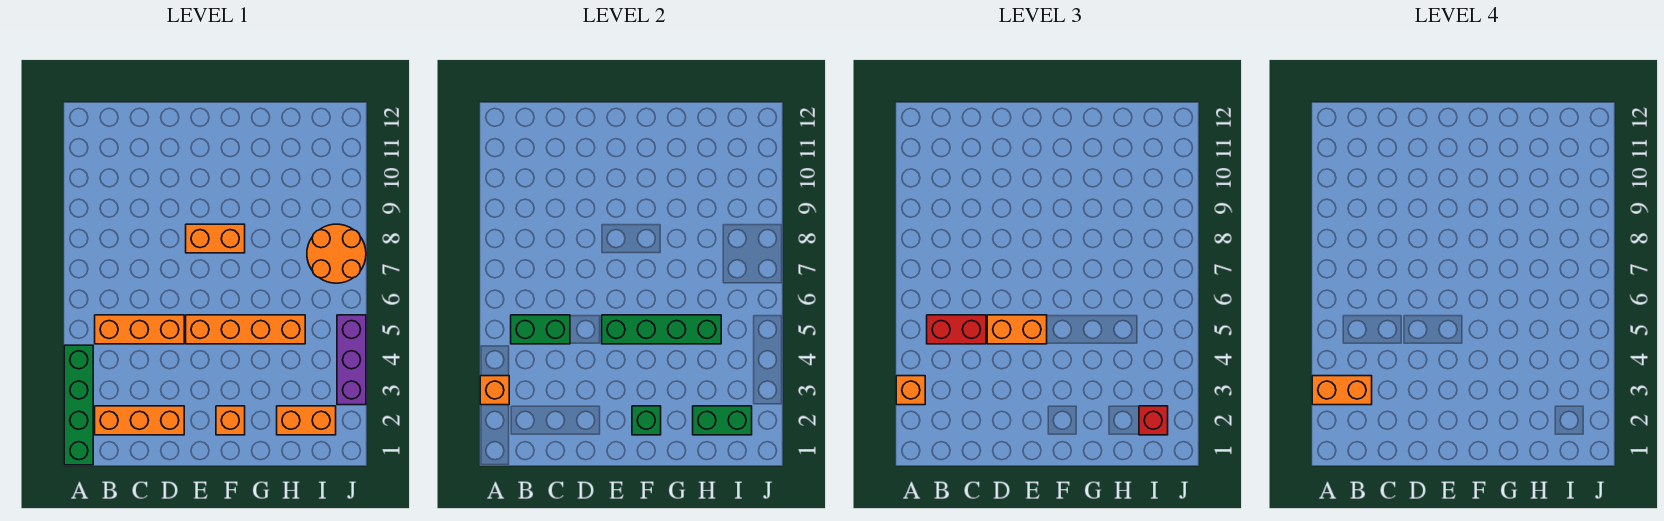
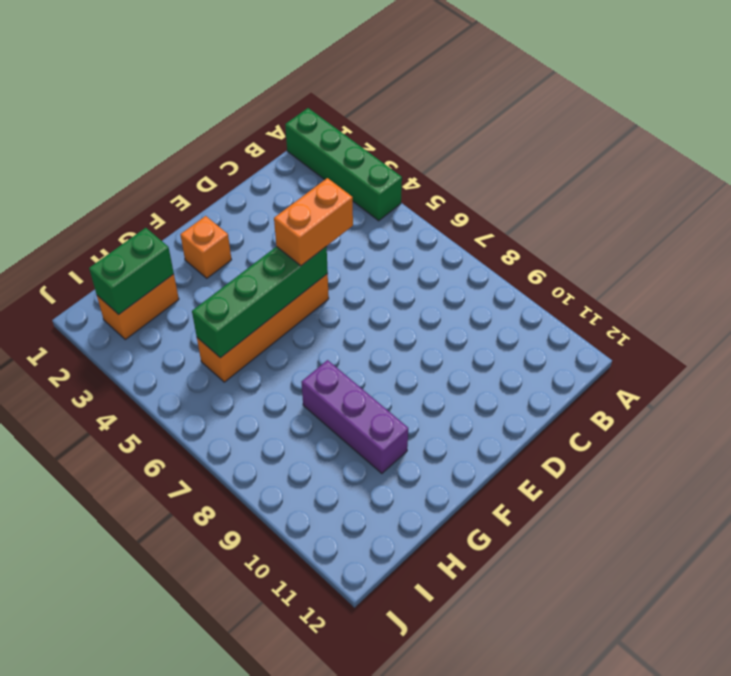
purple 1x3 brick [302,360,408,473] -> purple 1x3 brick moved to [337,315,366,405]
none -> orange 1x3 brick [95,406,184,435]
none -> orange 1x3 brick [95,315,184,344]
none -> orange 1x2 brick [186,224,245,253]

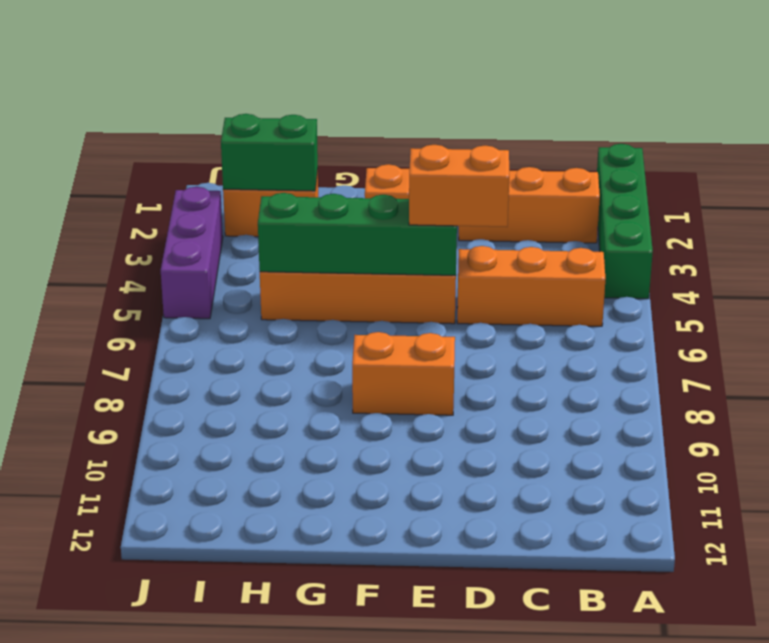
none -> orange 2x2 round brick [307,224,366,283]
none -> orange 1x1 brick [480,376,509,405]
none -> green 1x2 brick [511,315,570,344]

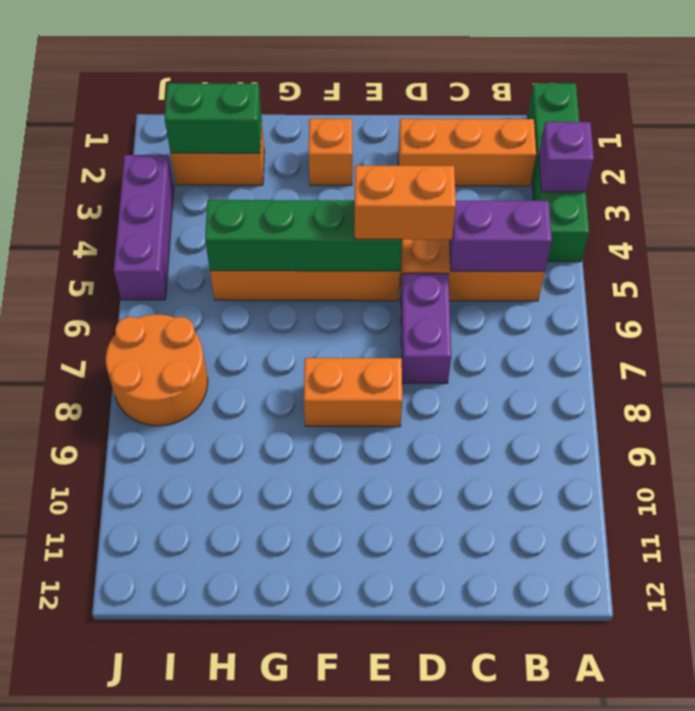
purple 1x1 brick [539,122,594,192] -> orange 1x1 brick [480,376,509,405]
purple 1x2 brick [450,200,552,272] -> green 1x2 brick [511,315,570,344]
purple 1x2 brick [401,273,451,383] -> none
none -> green 1x1 brick [632,406,661,435]
none -> orange 1x1 brick [896,376,925,405]
none -> red 1x2 brick [927,315,986,344]

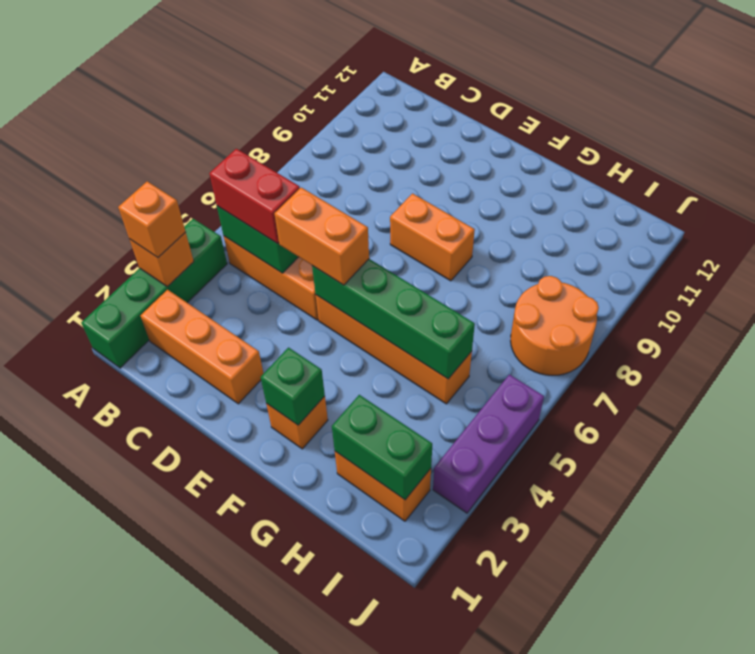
none -> red 1x1 brick [1139,406,1168,435]
none -> orange 1x2 brick [1312,376,1372,405]

